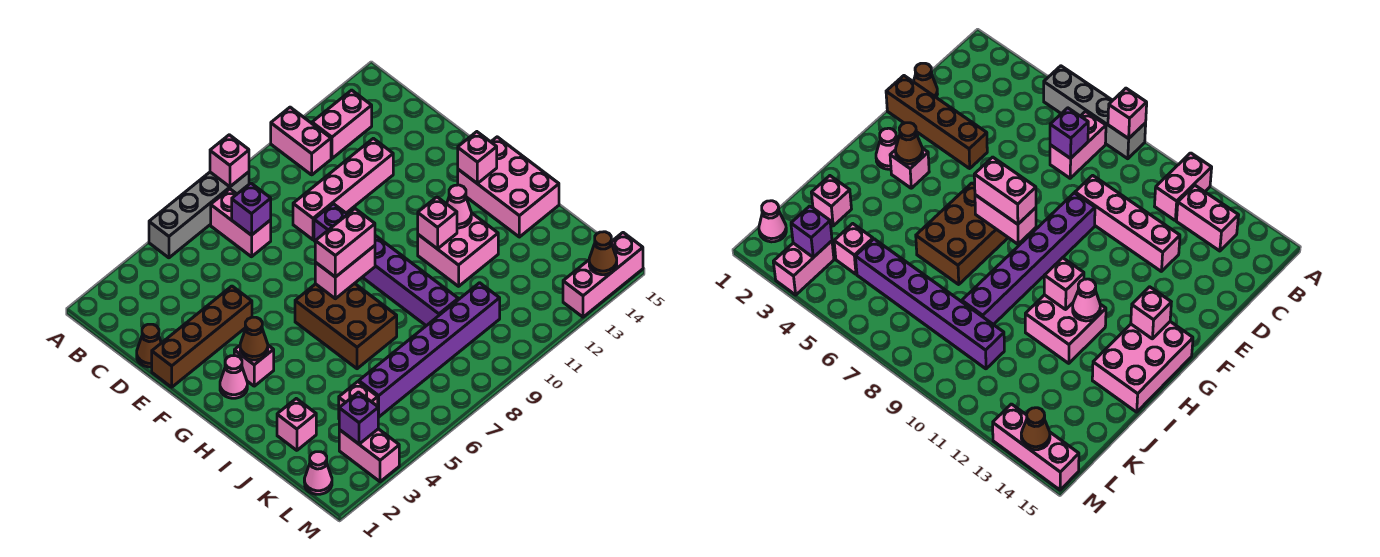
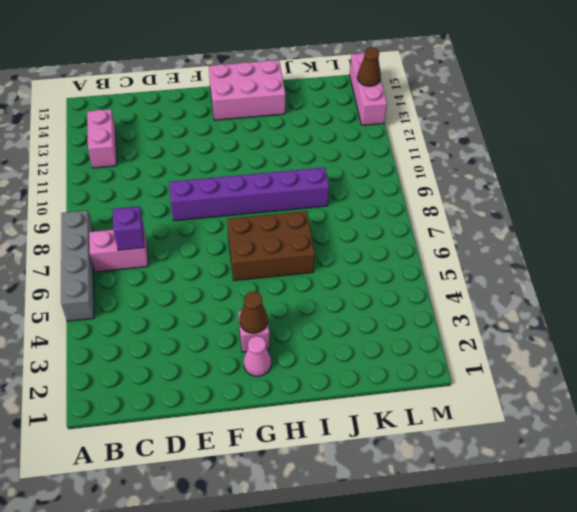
none -> pink 1x2 brick [271,107,331,175]
none -> brown 1x1 cone [137,324,161,367]
none -> pink 1x4 brick [293,138,393,240]

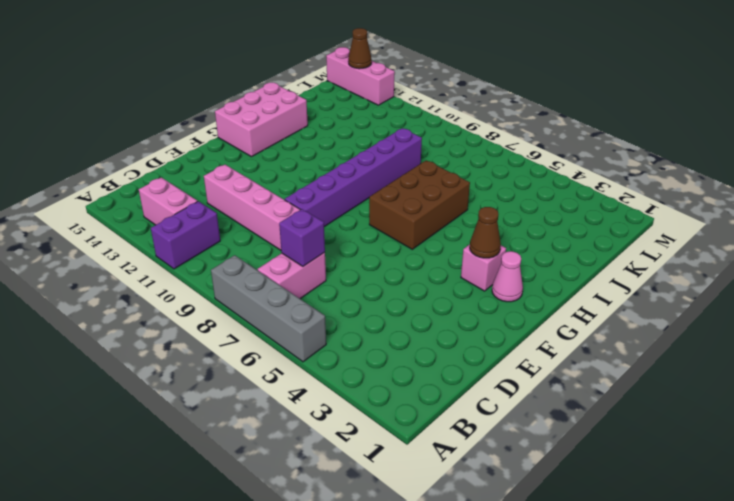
purple 1x2 brick [151,201,220,269] -> pink 1x2 brick [271,107,331,175]
none -> brown 1x1 cone [137,324,161,367]
none -> brown 1x4 brick [152,286,252,387]
none -> pink 2x2 brick [418,213,498,286]

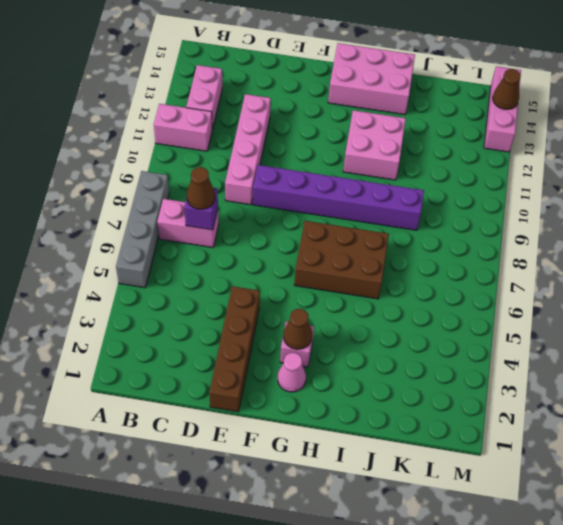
brown 1x1 cone [187,167,215,209] -> brown 1x1 cone moved to [137,324,161,367]
none -> pink 1x1 brick [277,399,316,450]
none -> pink 1x1 brick [339,382,378,407]
none -> purple 1x6 brick [359,283,500,417]

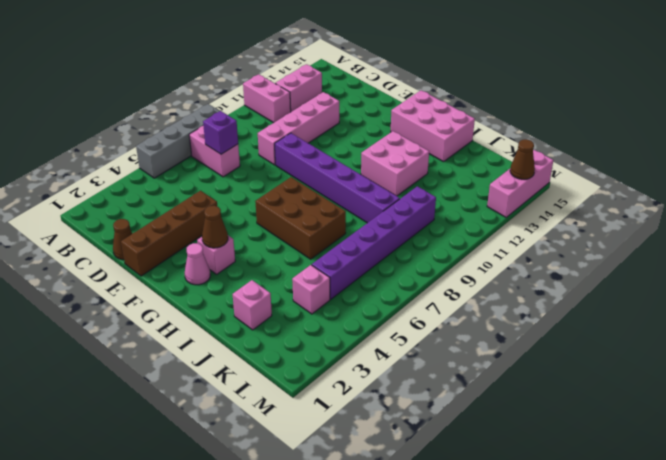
none -> pink 1x1 cone [304,452,332,494]
none -> pink 1x2 brick [339,429,399,482]
none -> pink 1x1 brick [210,135,249,187]

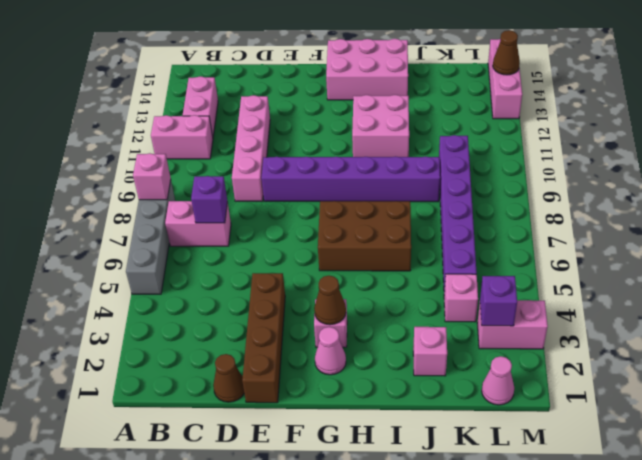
none -> pink 1x2 brick [315,246,375,299]
none -> pink 1x1 brick [458,132,497,183]
none -> pink 1x1 brick [418,197,457,249]

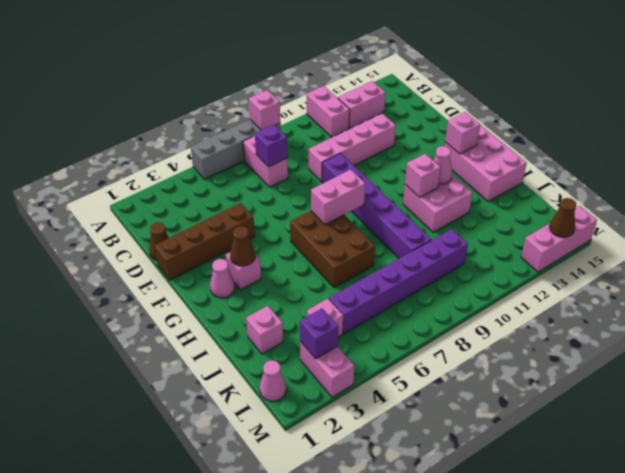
none -> pink 1x2 brick [315,209,375,277]

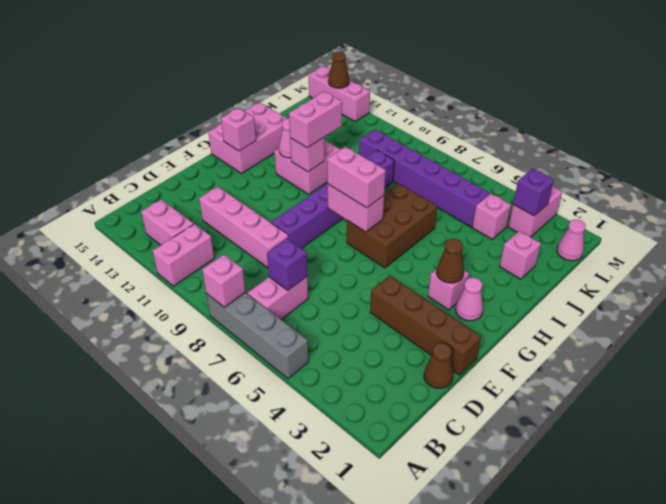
pink 1x2 brick [289,92,342,148] -> none

